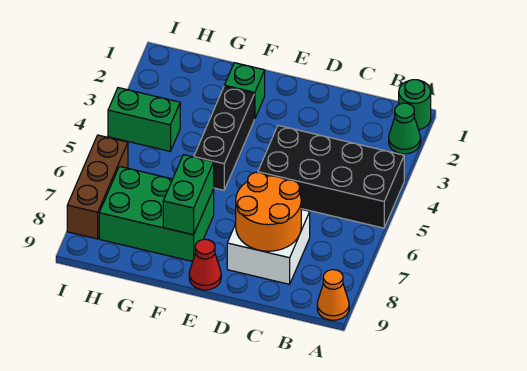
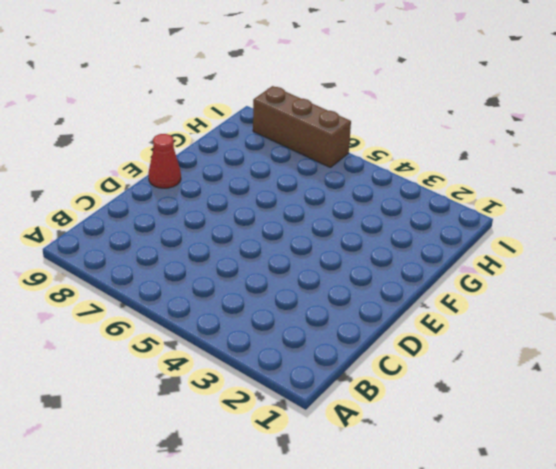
none -> green 1x1 round brick [399,80,431,130]
none -> green 1x1 cone [389,103,421,154]
none -> black 2x4 brick [258,125,404,228]

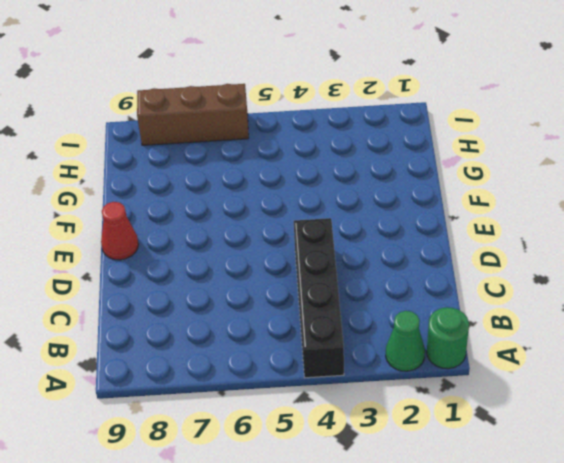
black 1x4 brick [294,218,344,378] -> black 2x4 brick [258,125,404,228]
none -> orange 1x1 cone [317,270,349,320]
none -> white 2x2 brick [227,209,310,284]
none -> green 1x1 brick [224,63,265,119]

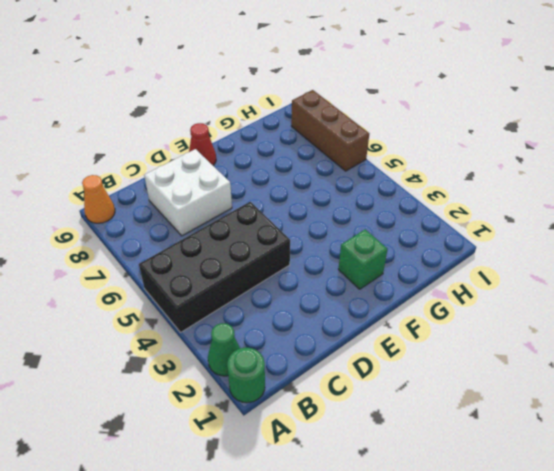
none -> black 1x3 brick [194,87,254,190]
none -> green 2x3 brick [99,166,214,261]
none -> green 1x2 brick [108,88,180,151]

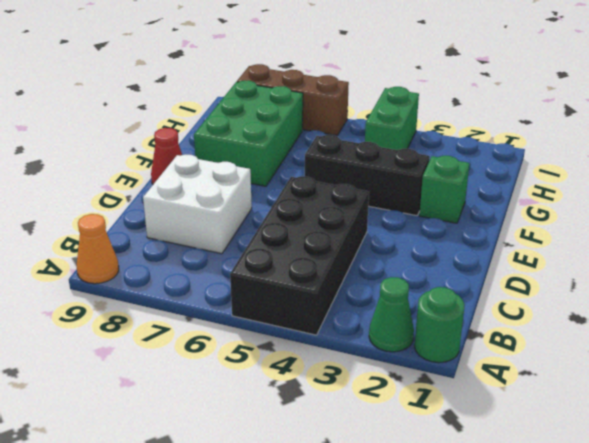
none -> orange 2x2 round brick [236,172,301,251]
none -> green 1x2 brick [163,155,214,235]

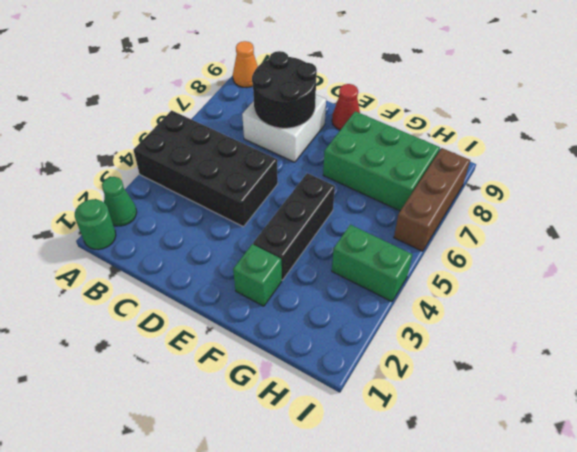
black 2x2 round brick [252,51,317,128] -> orange 2x2 round brick [236,172,301,251]
none -> green 1x2 brick [163,155,214,235]

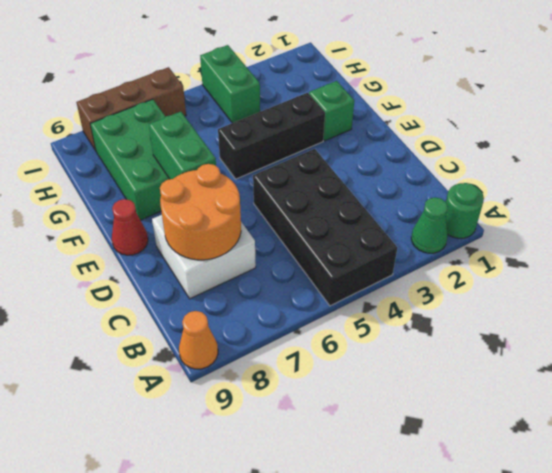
green 1x2 brick [149,112,216,179] -> green 1x2 brick turned to [163,155,214,235]

